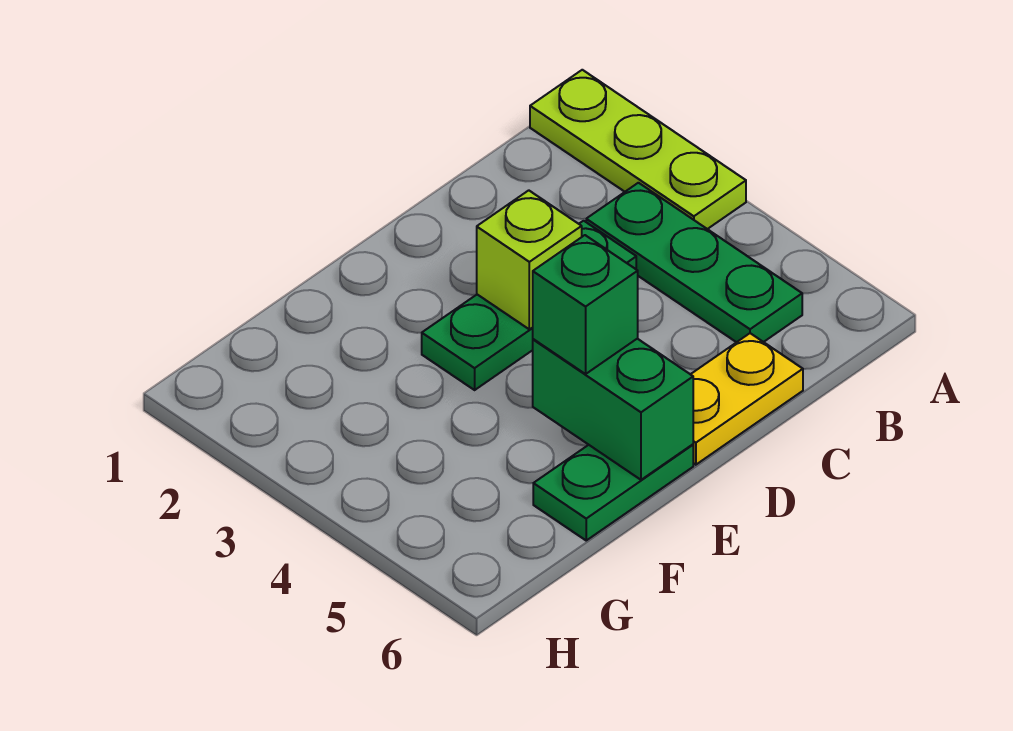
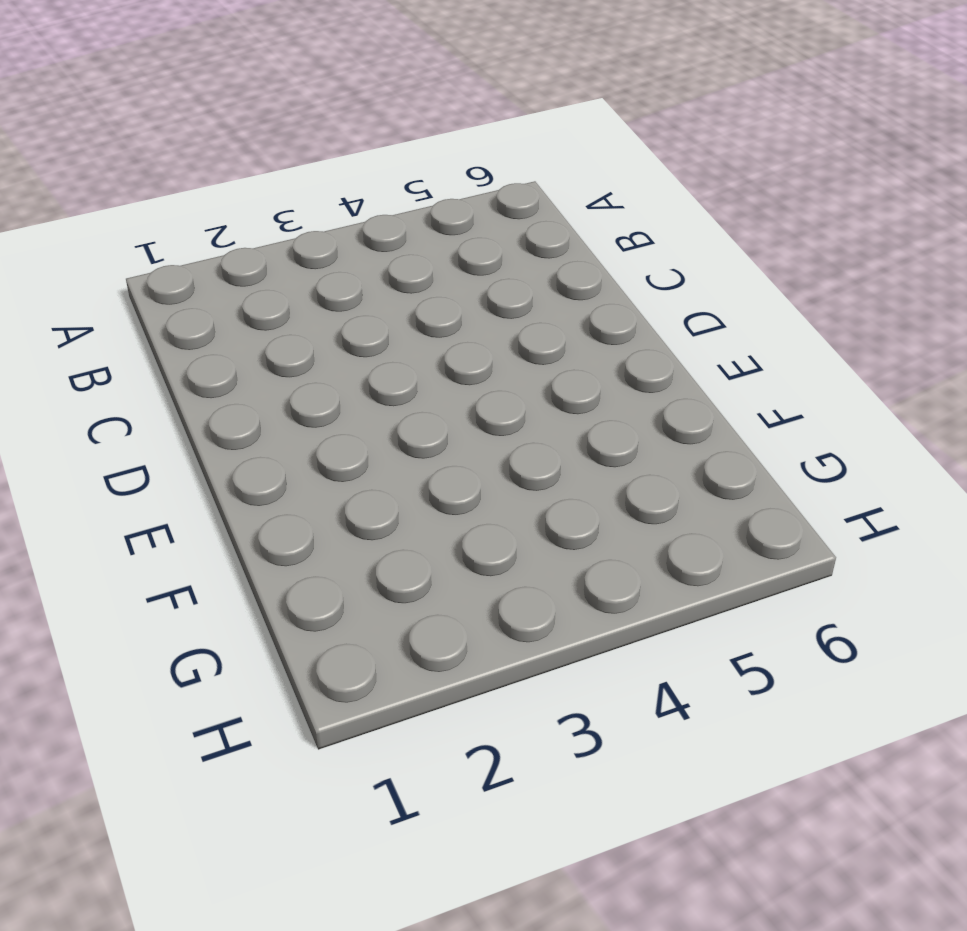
none -> lime 1x3 plate [530,70,746,229]
none -> green 1x3 plate [586,183,802,342]

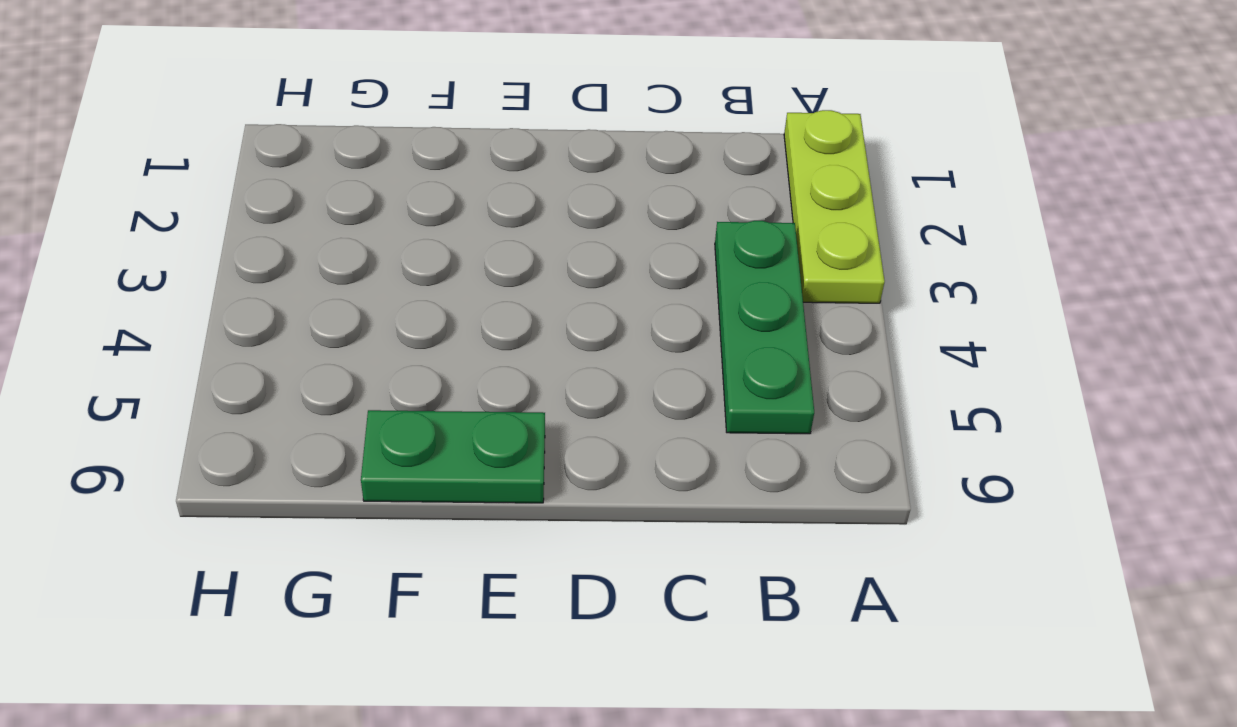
none -> green 1x3 plate [422,221,636,390]
none -> yellow 1x2 plate [691,333,803,465]

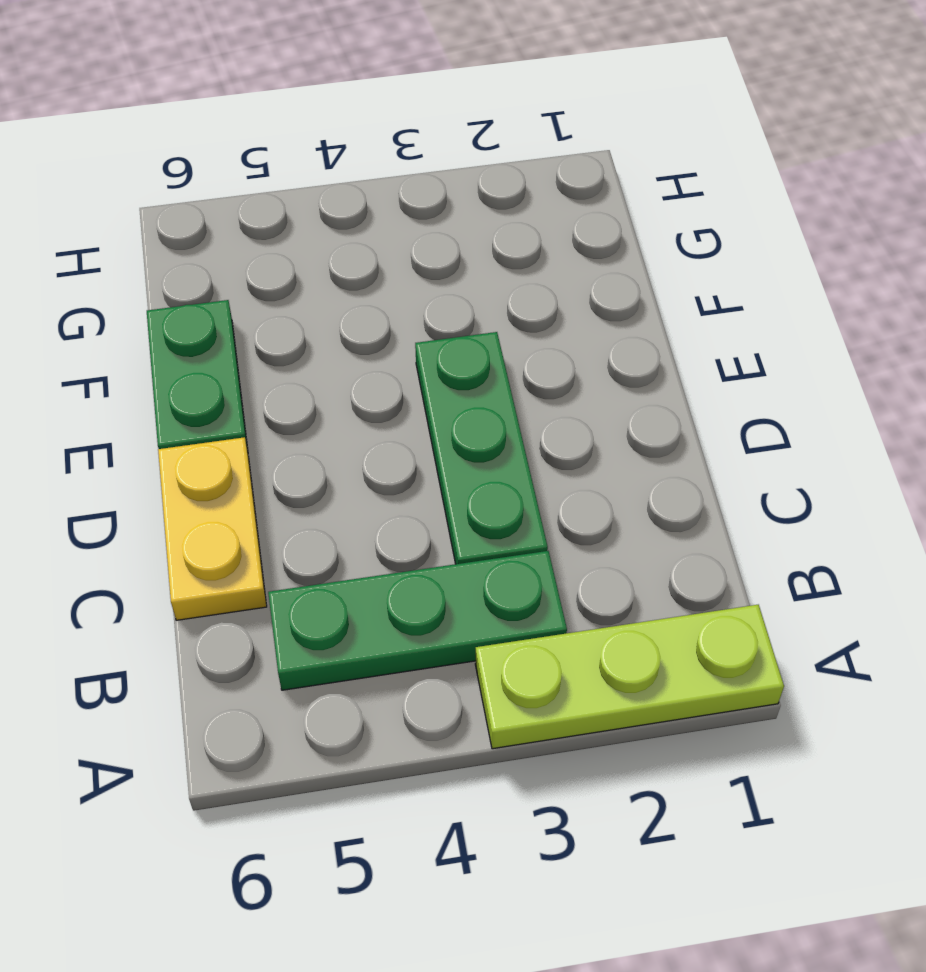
none -> lime 1x1 brick [477,190,582,329]
none -> green 1x2 brick [533,339,693,480]

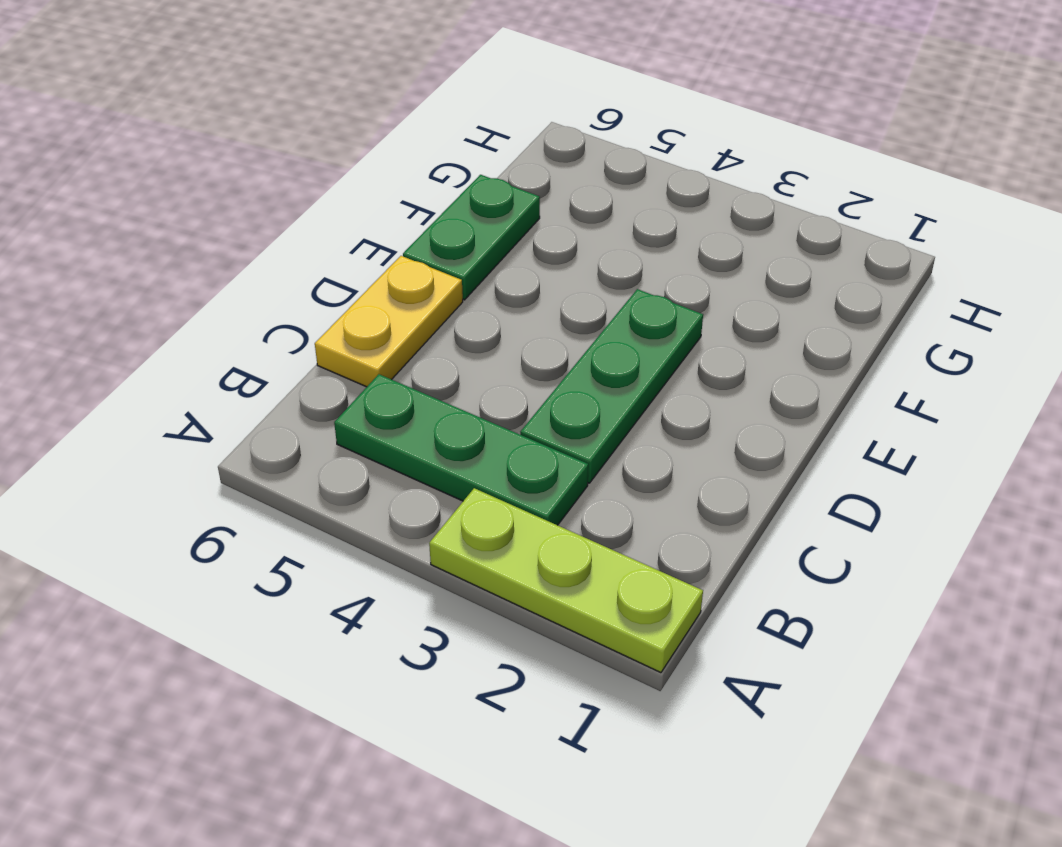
none -> lime 1x1 brick [477,190,582,329]
none -> green 1x2 brick [533,339,693,480]

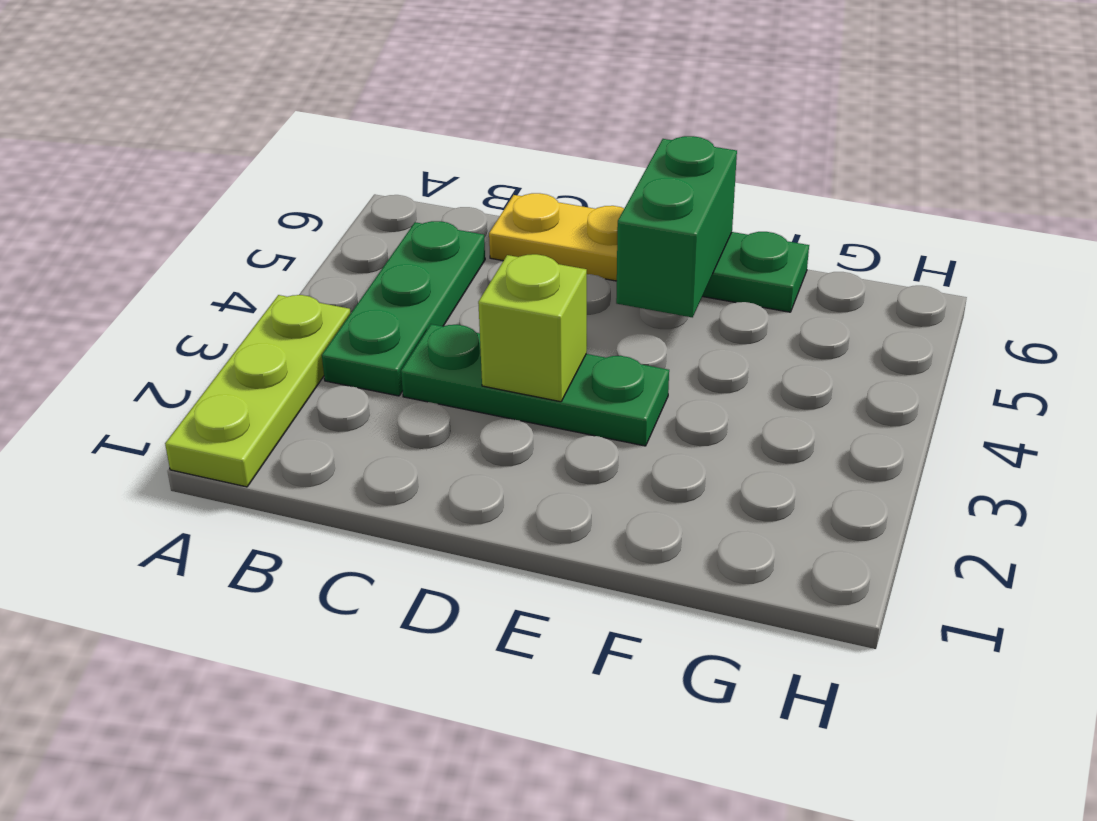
none -> green 1x1 brick [533,235,638,374]

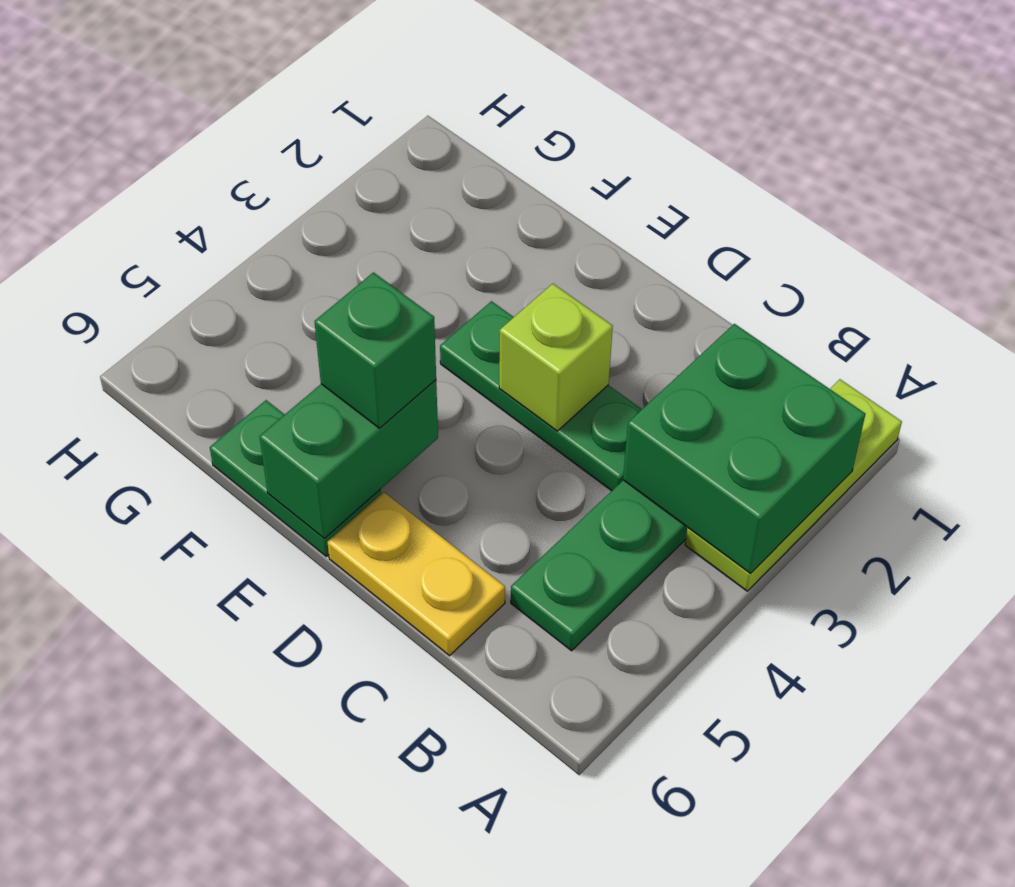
green 2x2 brick [623,324,865,573] -> none

